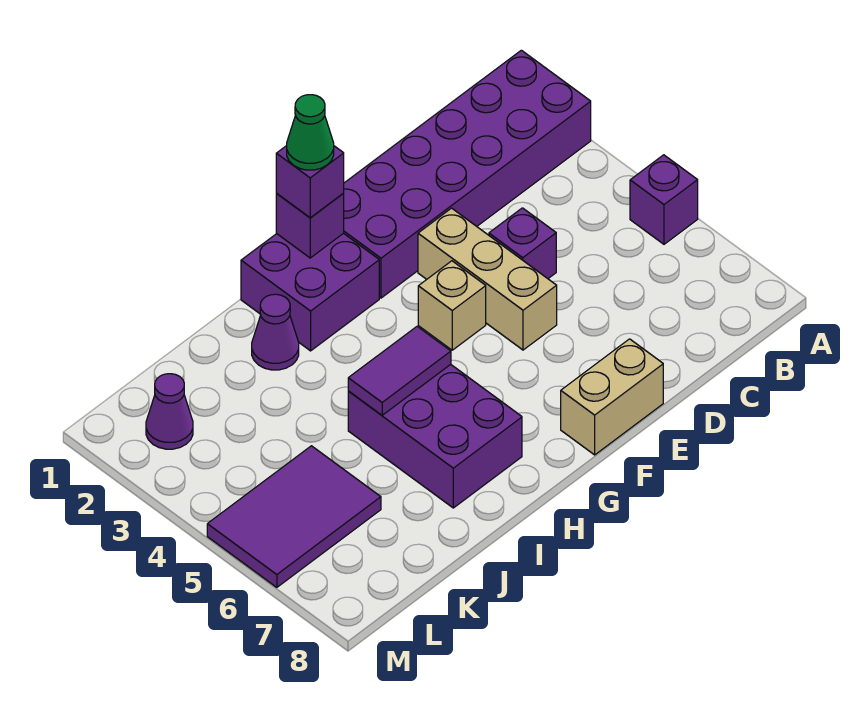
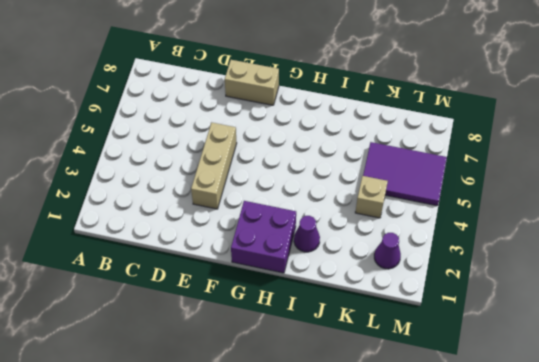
tan 1x1 brick [355,176,388,218] -> tan 1x1 brick moved to [418,261,486,350]
none -> purple 2x6 brick [344,50,591,298]
none -> purple 1x1 brick [630,155,698,244]
none -> purple 1x1 brick [489,208,556,279]

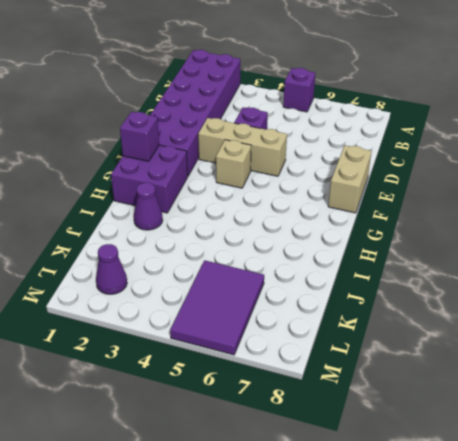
none -> purple 2x3 brick [348,364,522,508]
none -> purple 1x2 tile [348,326,451,415]
none -> purple 1x1 brick [276,146,344,218]

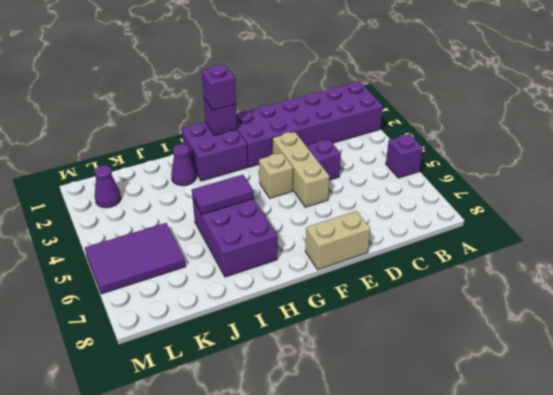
none -> green 1x1 cone [287,95,334,170]

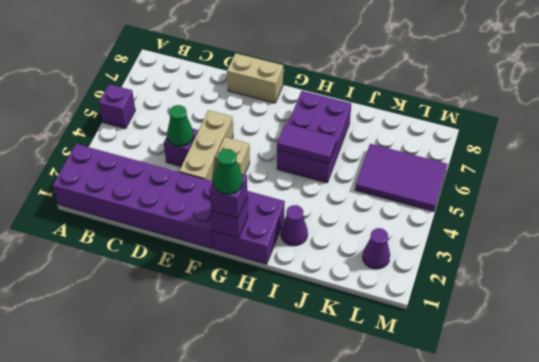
green 1x1 cone [167,105,194,146] -> none

